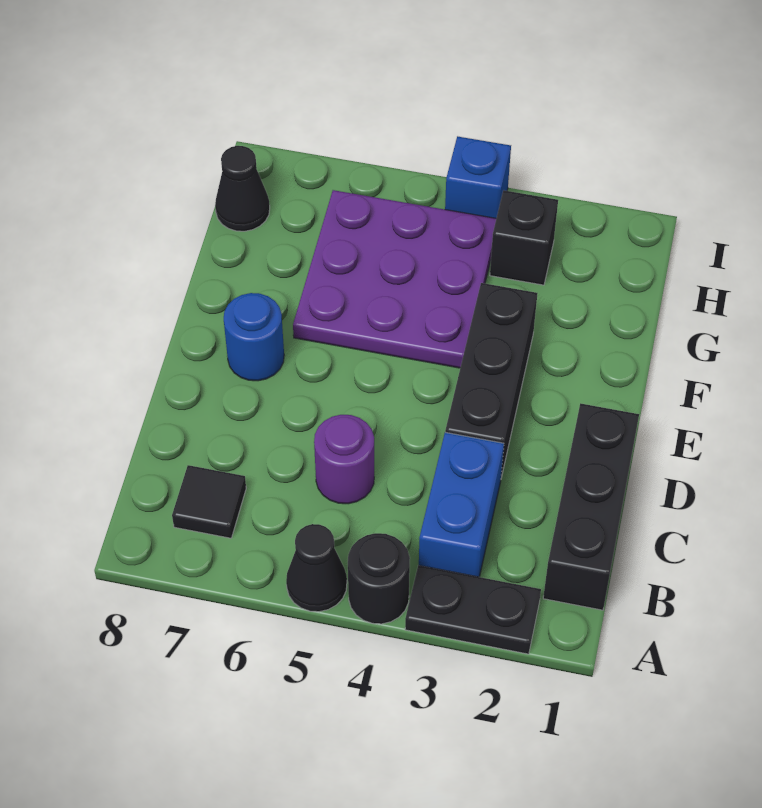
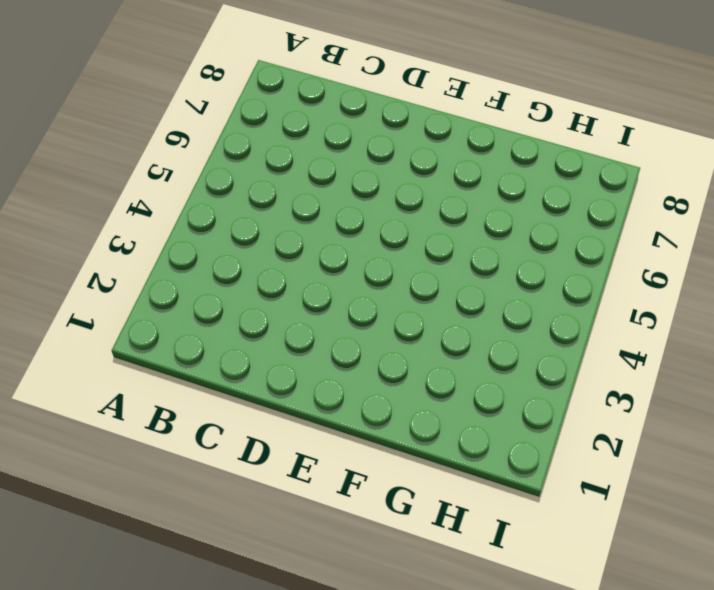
none -> black 1x2 plate [405,565,541,654]
none -> black 1x1 round brick [348,533,410,624]
none -> black 1x1 cone [286,524,347,612]

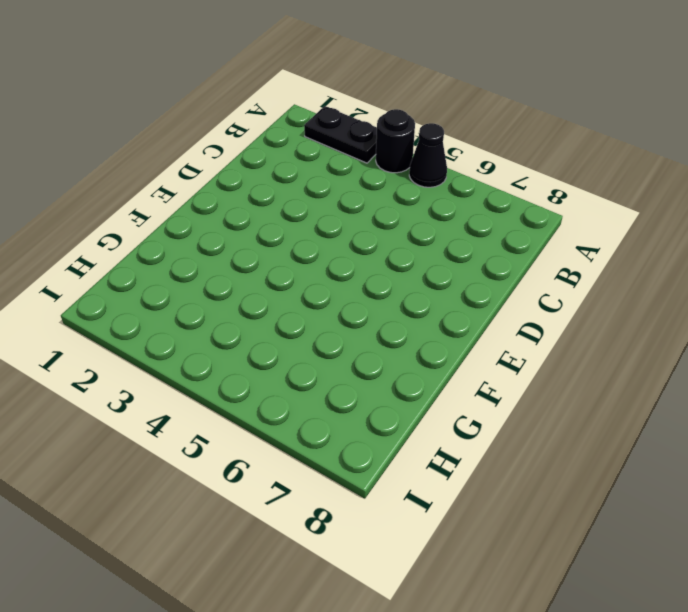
none -> black 1x3 brick [543,403,639,610]
none -> blue 1x2 brick [419,432,504,577]
none -> black 1x1 tile [172,465,246,538]

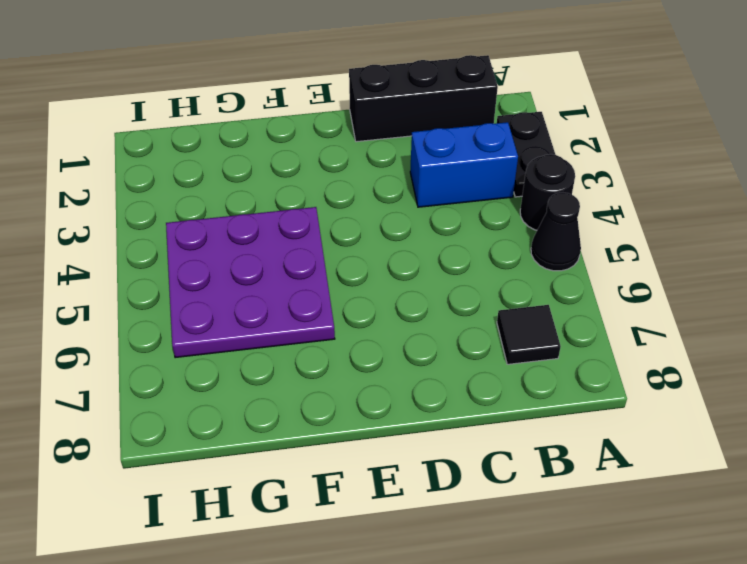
none -> purple 1x1 round brick [314,415,374,504]
none -> black 1x3 brick [445,283,537,478]
none -> blue 1x1 round brick [224,293,284,381]

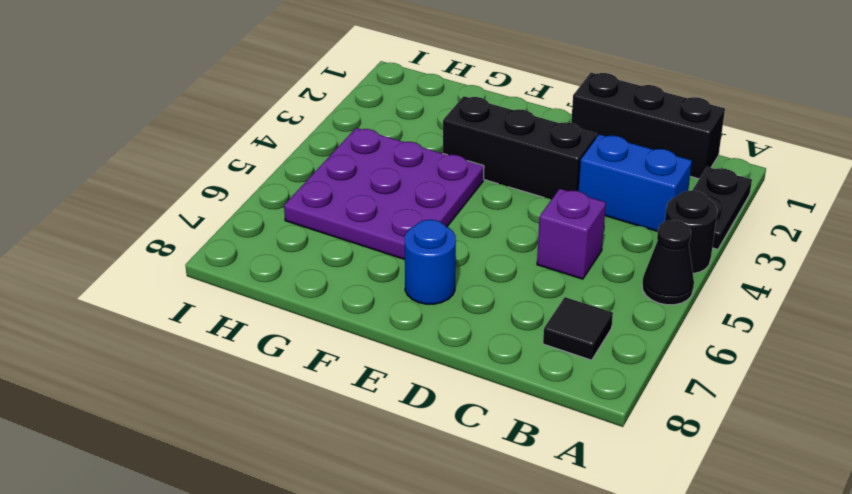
purple 1x1 brick [537,189,606,279] -> purple 1x1 round brick [314,415,374,504]
none -> black 1x1 brick [490,190,558,285]
none -> black 1x1 cone [215,146,270,231]
none -> blue 1x1 brick [445,136,511,218]

